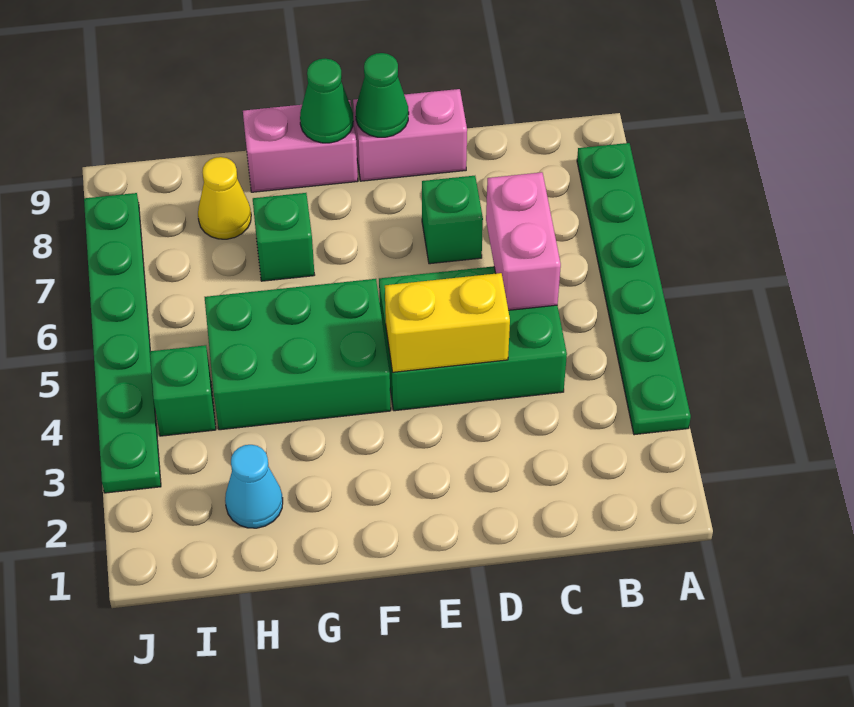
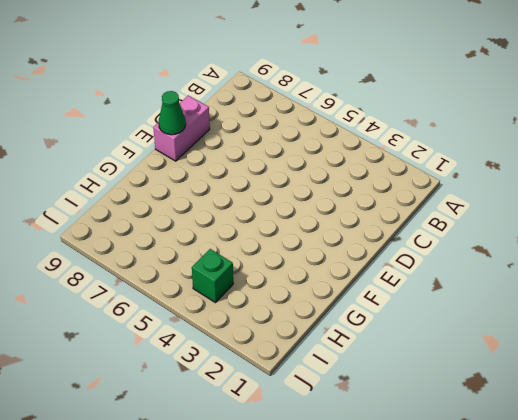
none -> green 1x6 plate [577,143,691,435]
none -> green 2x3 brick [379,266,567,411]
none -> green 1x1 brick [422,176,483,264]

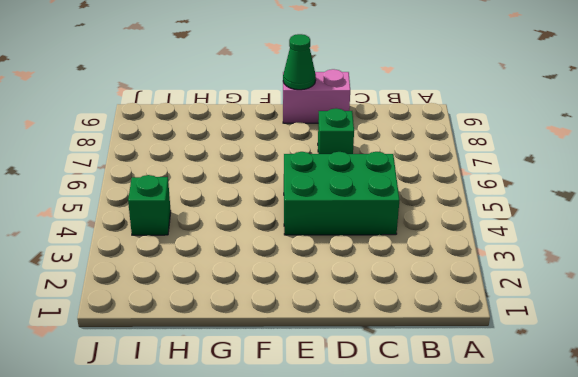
none -> green 1x6 plate [577,143,691,435]
none -> green 2x3 brick [205,279,391,430]
none -> pink 1x2 brick [243,100,358,192]

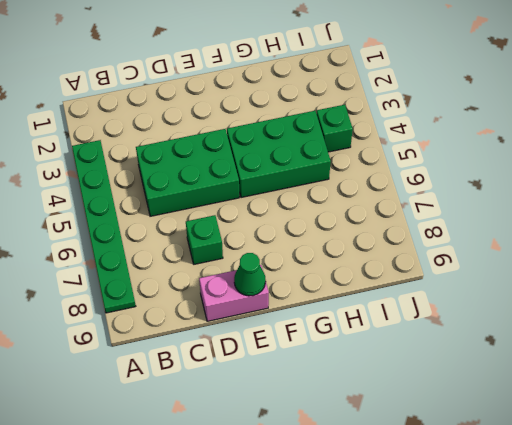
none -> pink 1x2 brick [243,100,358,192]
none -> green 1x1 brick [253,193,315,281]
none -> cyan 1x1 cone [225,445,283,528]

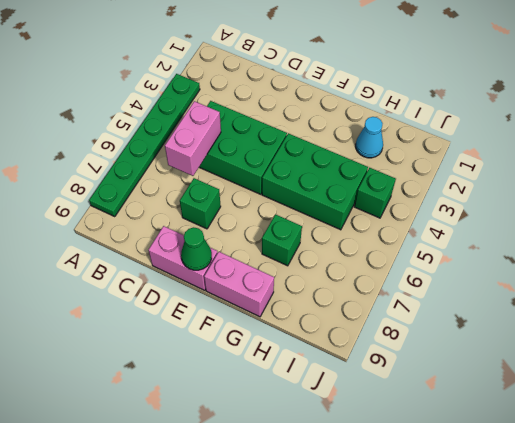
none -> yellow 1x1 cone [198,157,251,239]
none -> green 1x6 plate [84,193,161,493]
none -> yellow 1x2 brick [385,273,510,372]

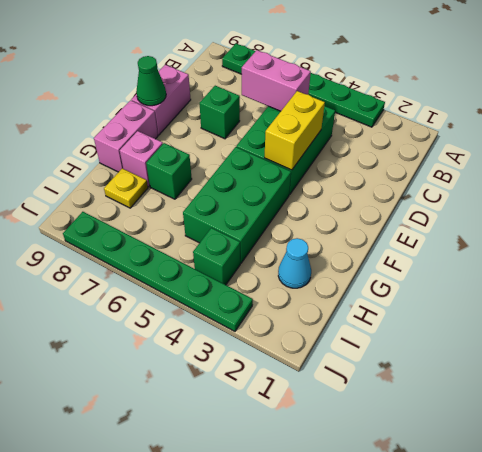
pink 1x1 brick [120,131,163,187] -> none
yellow 1x1 plate [104,168,148,208] -> yellow 1x1 cone [198,157,251,239]
none -> green 1x1 cone [300,58,353,143]

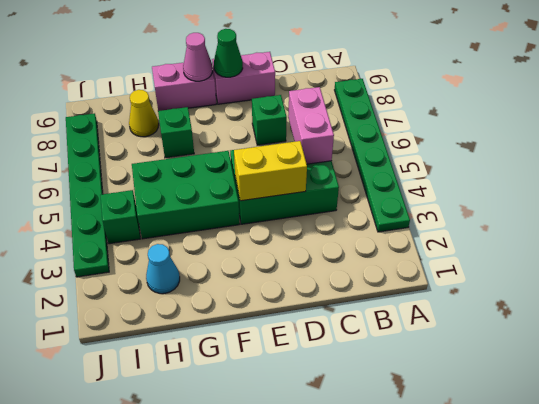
pink 1x1 cone [183,33,213,81] -> green 1x1 cone [300,58,353,143]

